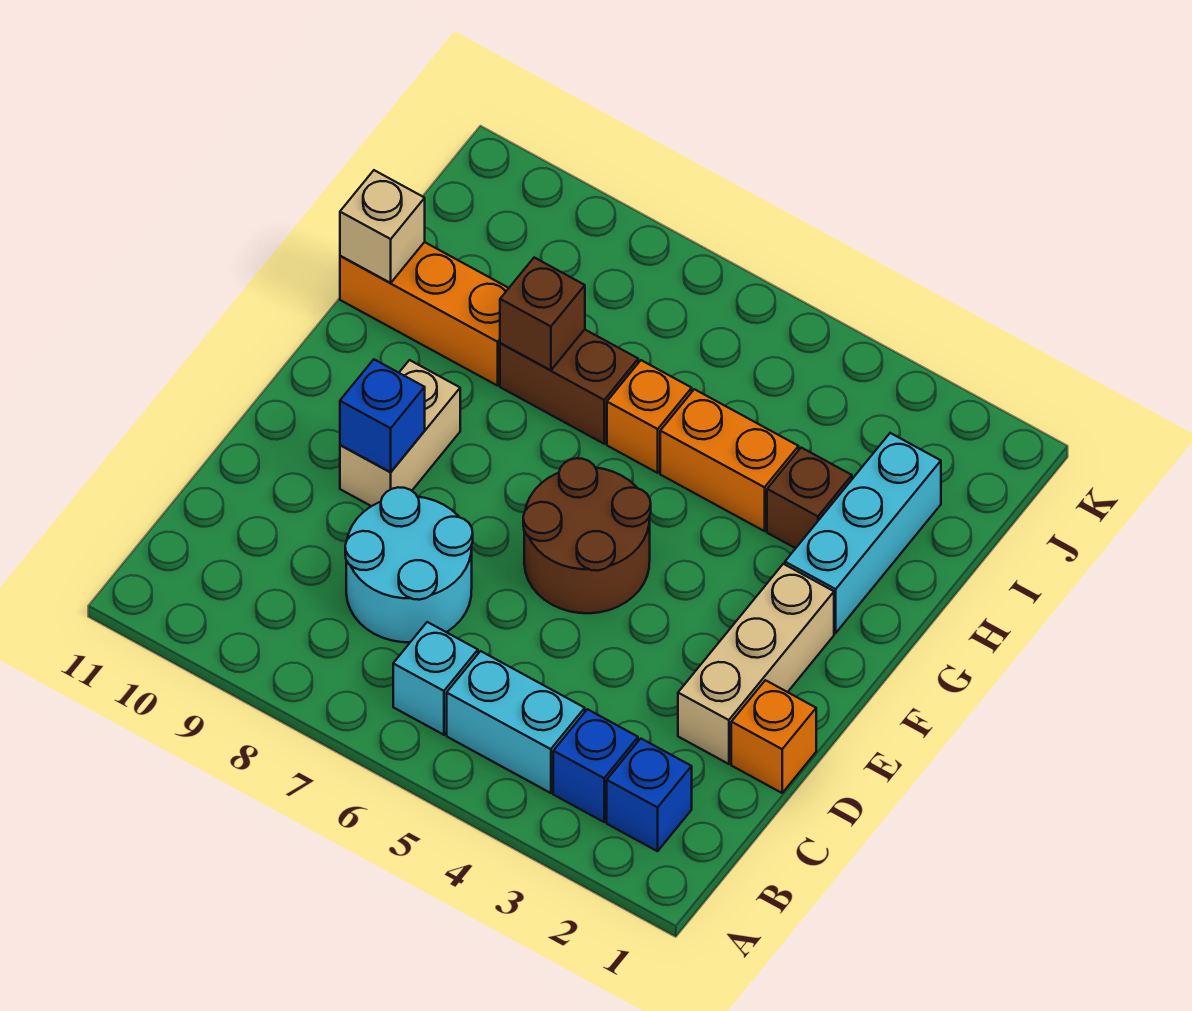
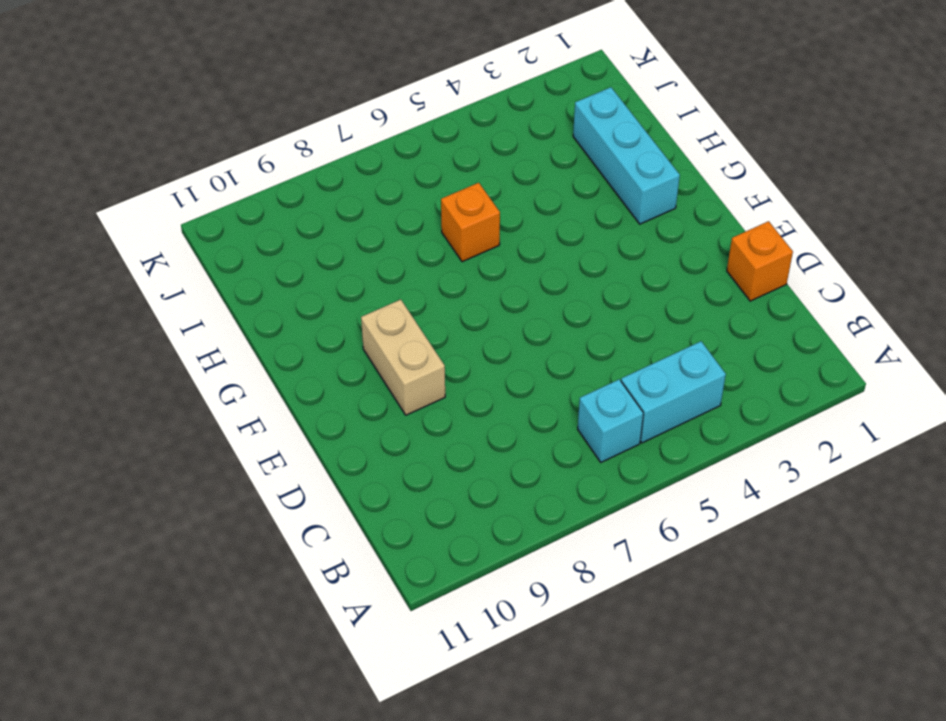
none -> blue 1x1 brick [607,739,692,851]
none -> blue 1x1 brick [553,709,638,822]
none -> cyan 2x2 round brick [345,487,473,642]

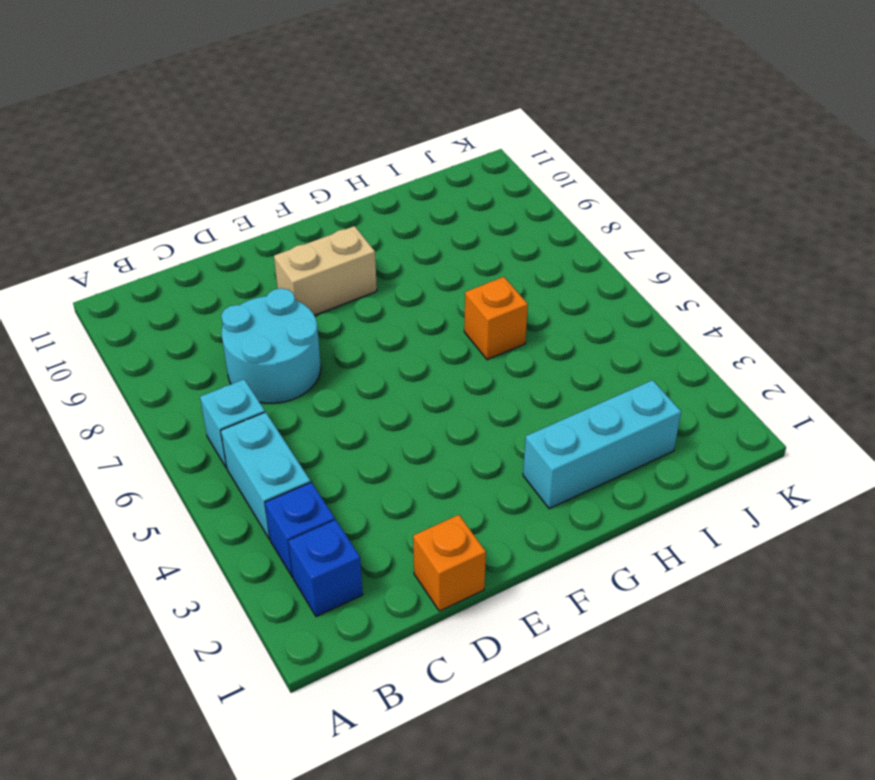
none -> tan 1x3 brick [678,564,834,764]
none -> brown 2x2 round brick [523,458,651,613]
none -> brown 1x1 brick [767,448,852,548]

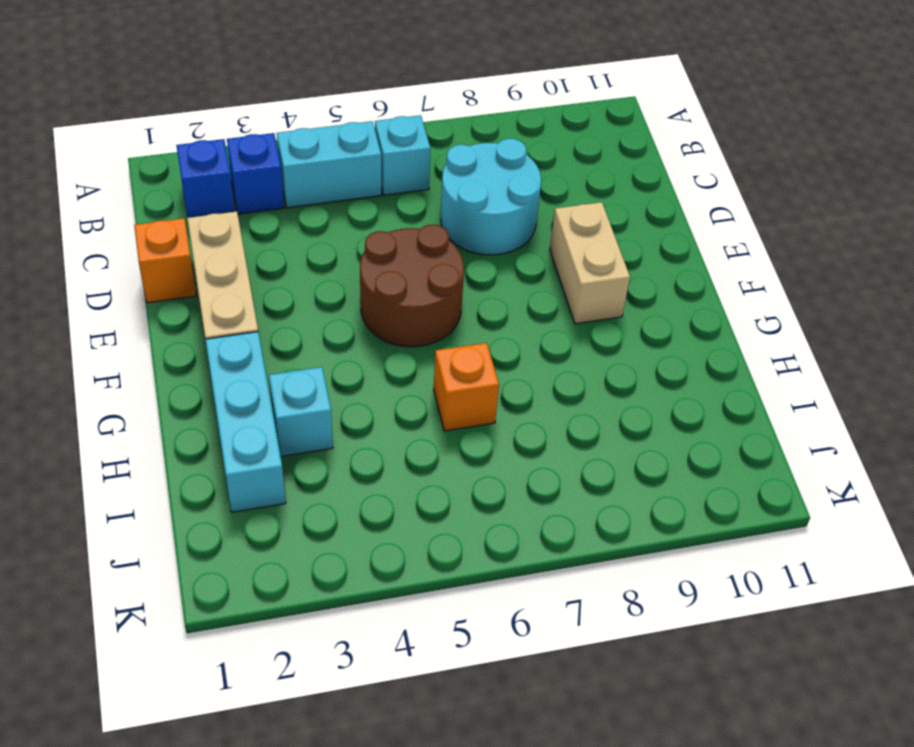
cyan 1x1 brick [269,367,333,456] -> brown 1x1 brick [767,448,852,548]
none -> orange 1x2 brick [660,389,799,531]
none -> brown 1x2 brick [500,330,638,444]
none -> orange 1x3 brick [340,242,509,386]

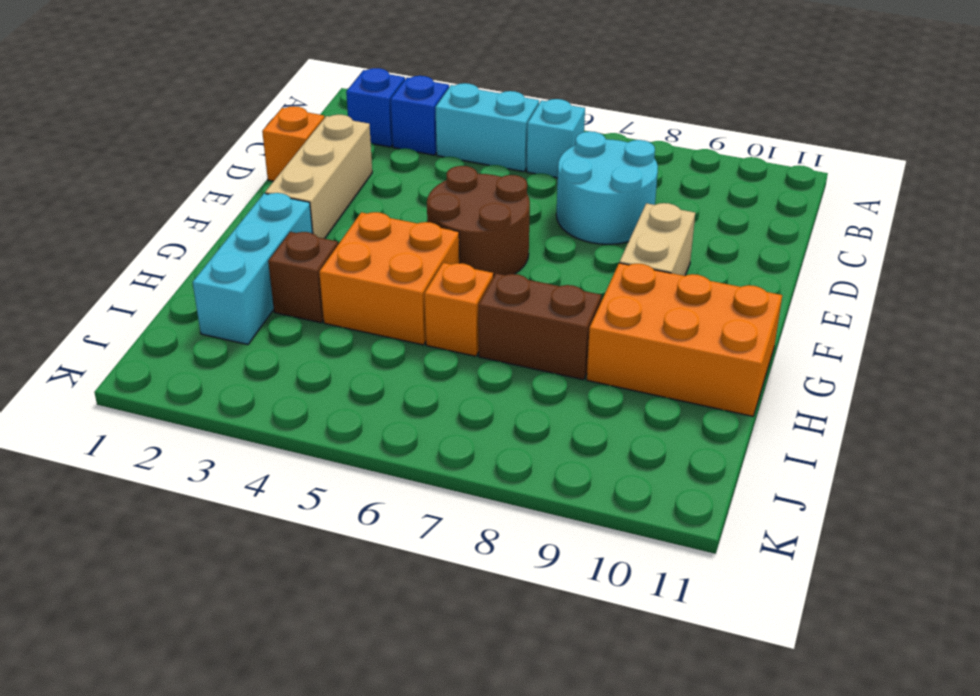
orange 2x2 brick [319,212,460,345] -> orange 1x2 brick [660,389,799,531]
orange 2x3 brick [587,263,782,416] -> orange 1x3 brick [340,242,509,386]
none -> blue 1x1 brick [340,360,425,472]
none -> brown 1x1 brick [500,258,585,370]
none -> tan 1x1 brick [340,170,425,283]

